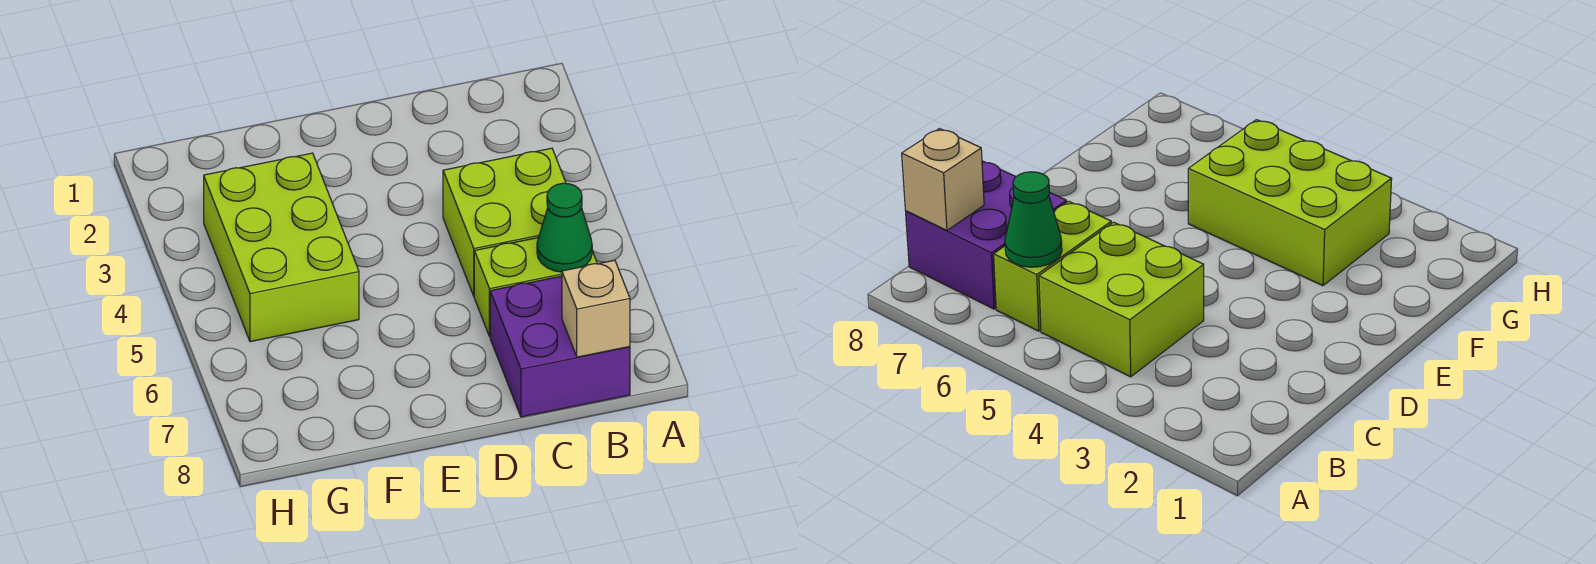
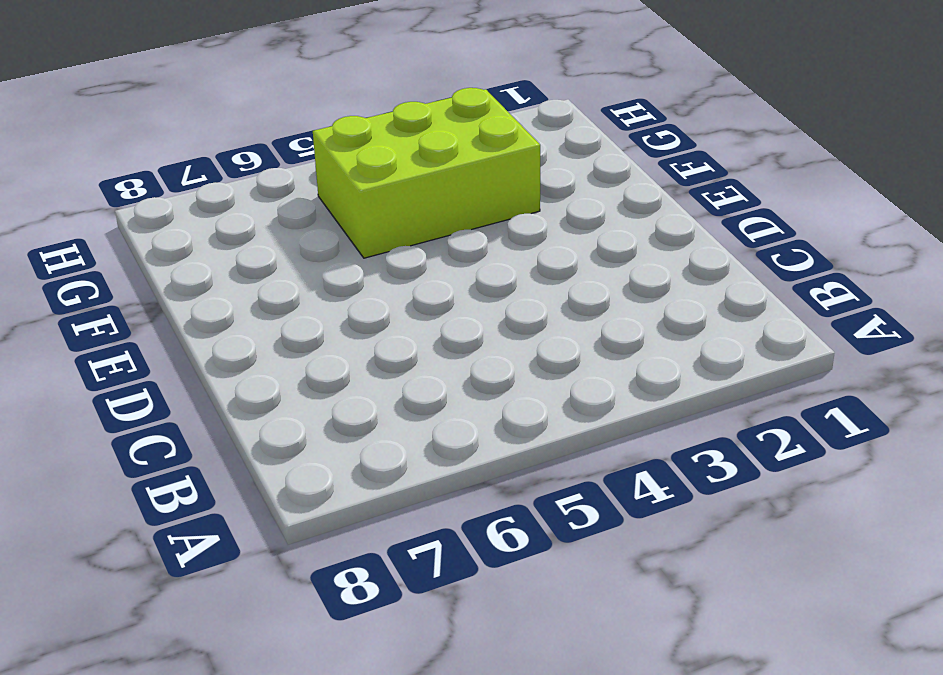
none -> lime 2x2 brick [443,148,566,296]
none -> lime 1x2 brick [474,238,597,336]

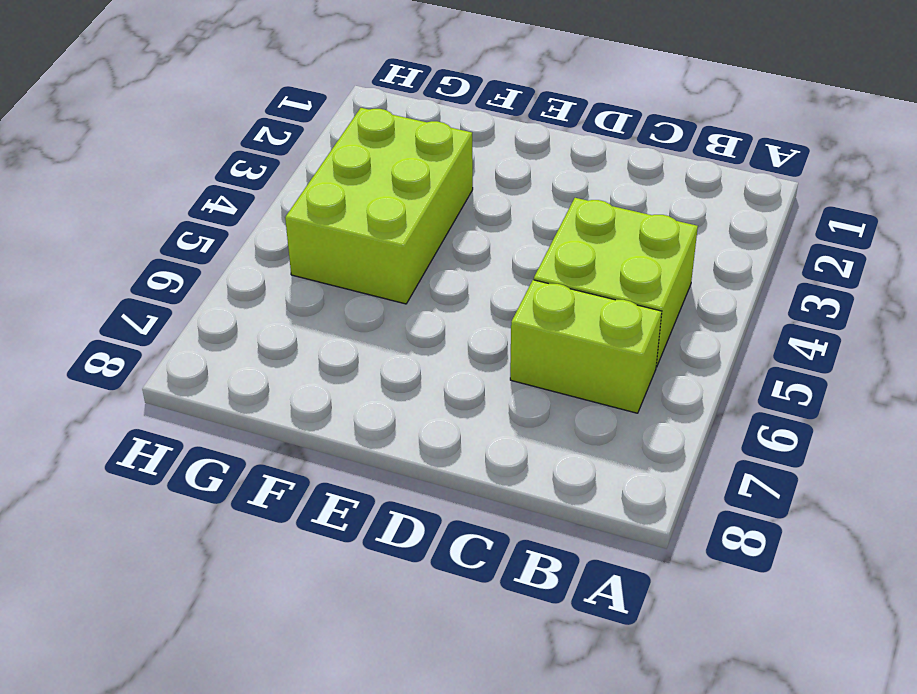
none -> purple 2x2 brick [490,276,630,417]
none -> green 1x1 cone [537,183,592,272]

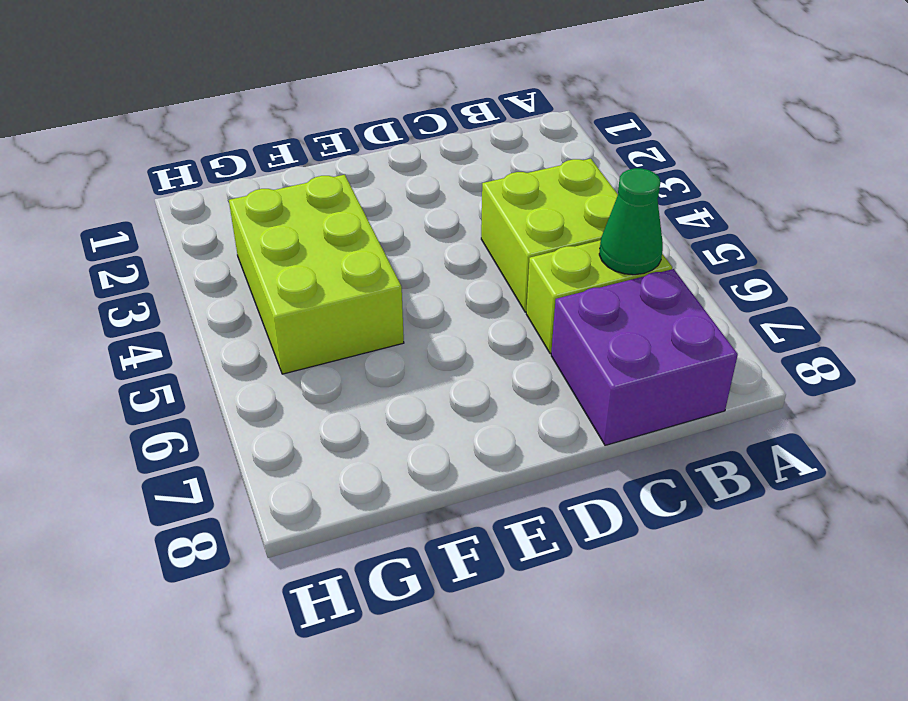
none -> tan 1x1 brick [562,260,630,357]

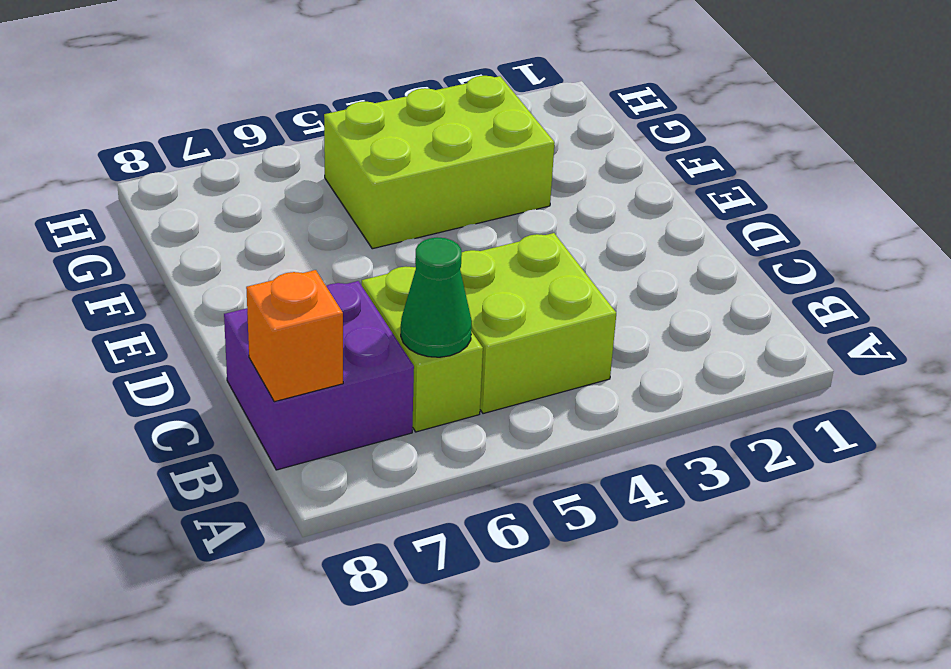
orange 1x1 brick [246,270,343,402] -> tan 1x1 brick [562,260,630,357]

